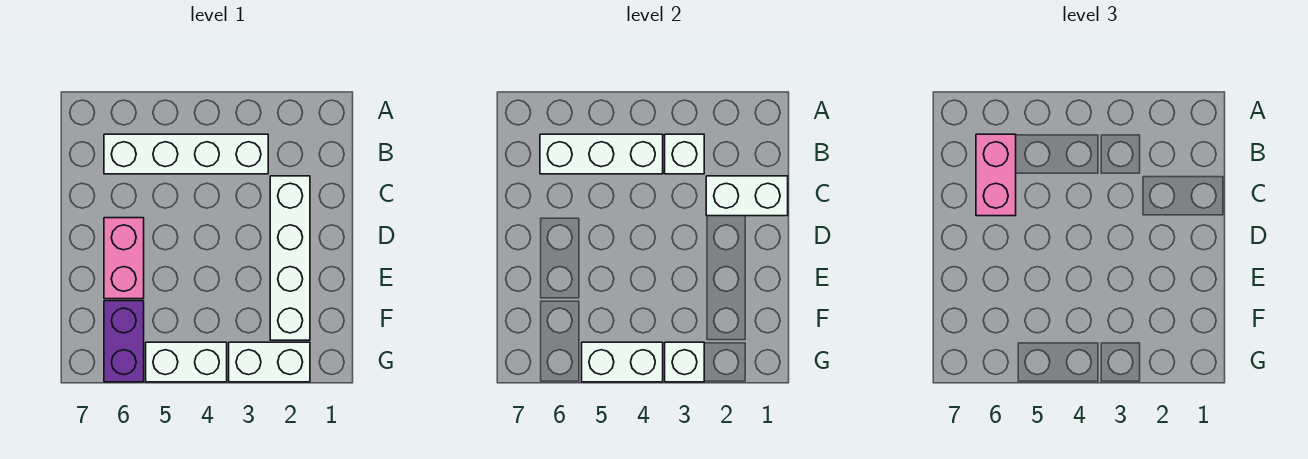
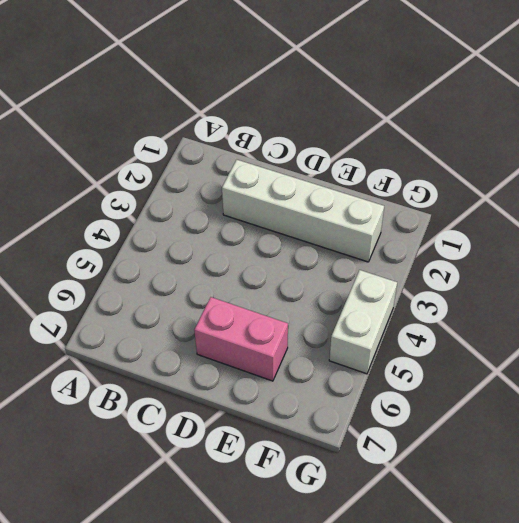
none -> white 1x4 brick [104,134,268,174]
none -> purple 1x2 brick [104,301,144,382]
none -> white 1x2 brick [229,342,310,382]

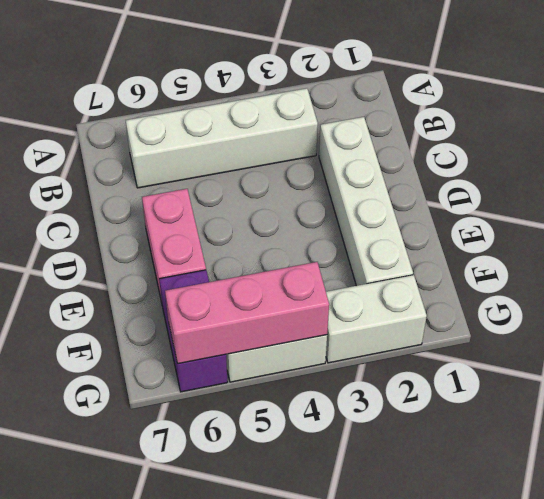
pink 1x3 brick [165,262,329,364] -> white 1x2 brick [582,342,663,382]
none -> white 1x1 brick [665,134,704,174]
none -> white 1x3 brick [540,134,663,174]
none -> white 1x2 brick [706,176,788,216]

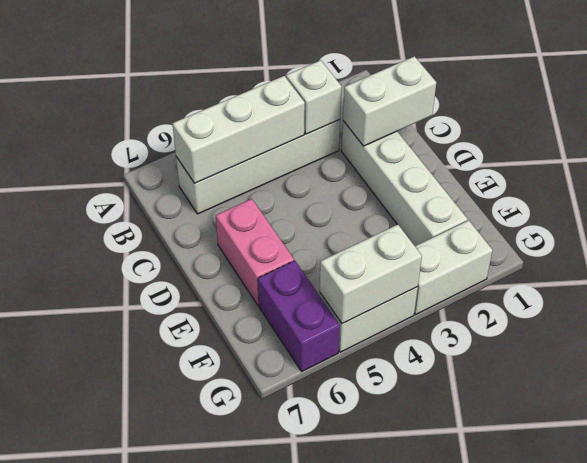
none -> white 1x1 brick [665,342,704,382]
none -> pink 1x2 brick [976,134,1016,216]

